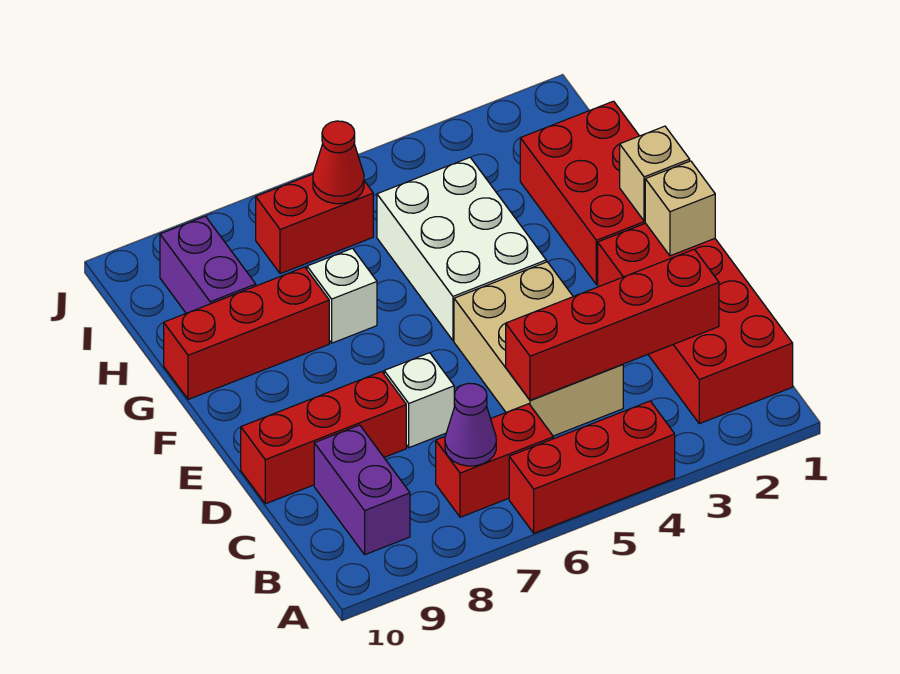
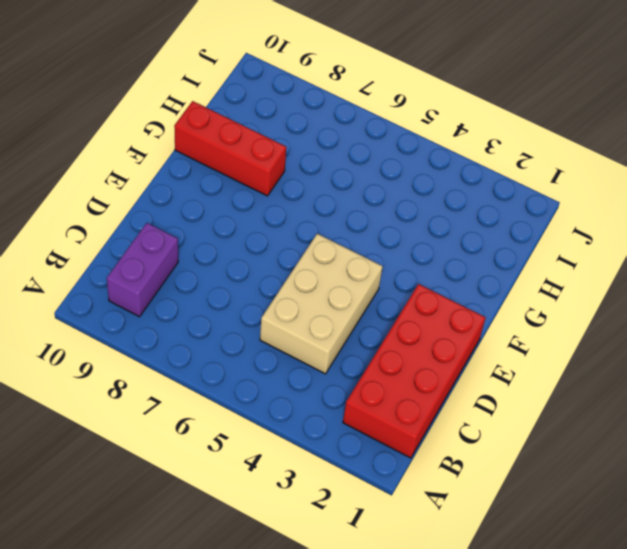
none -> red 1x3 brick [509,401,675,533]
none -> red 1x2 brick [436,404,553,517]
none -> white 1x1 brick [384,353,454,448]

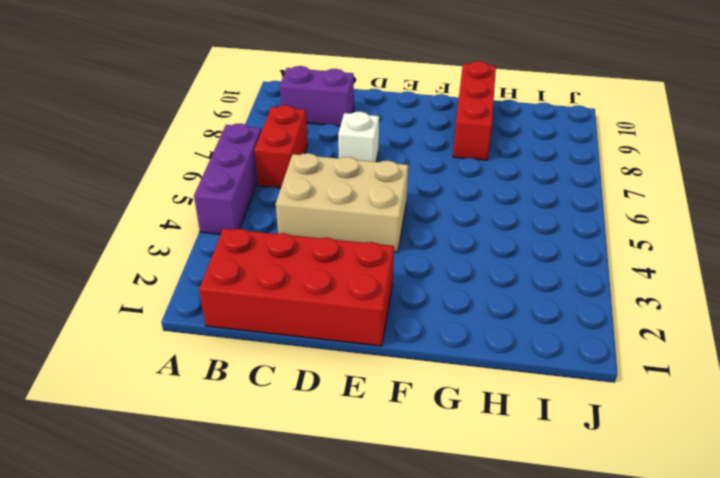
purple 1x3 brick [194,124,261,234] -> red 1x3 brick [509,401,675,533]
none -> red 1x3 brick [241,372,406,504]
none -> red 2x3 brick [520,101,645,284]
none -> white 2x3 brick [377,158,546,341]

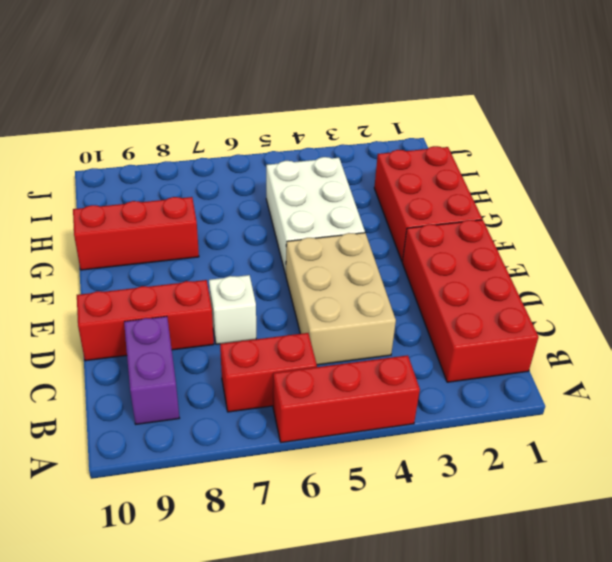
none -> white 1x1 brick [307,248,377,343]
none -> purple 1x2 brick [160,216,256,313]
none -> red 1x2 brick [256,174,373,274]

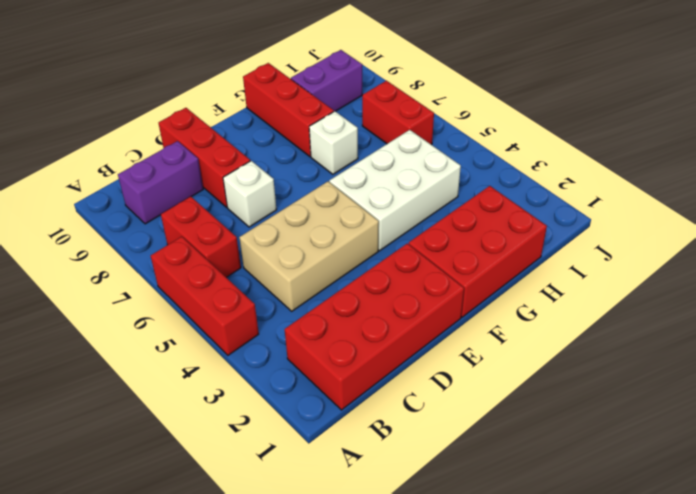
none -> purple 1x1 cone [445,383,496,466]
none -> red 1x4 brick [506,249,719,400]
none -> tan 1x1 brick [645,161,715,256]

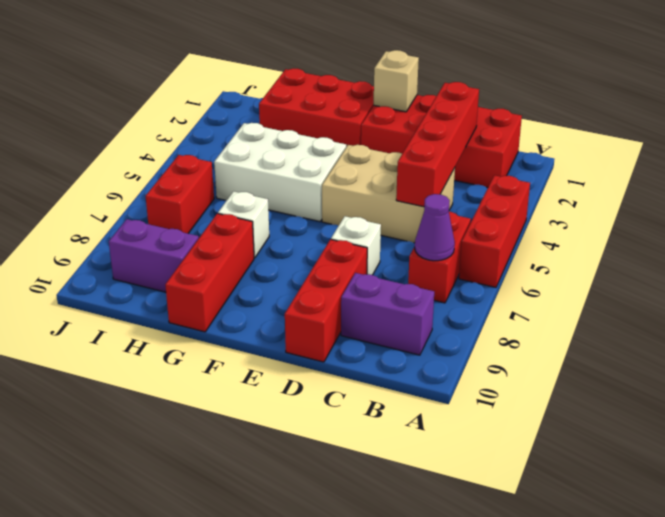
none -> tan 1x1 brick [620,126,690,221]
none -> red 1x1 cone [313,121,364,204]

